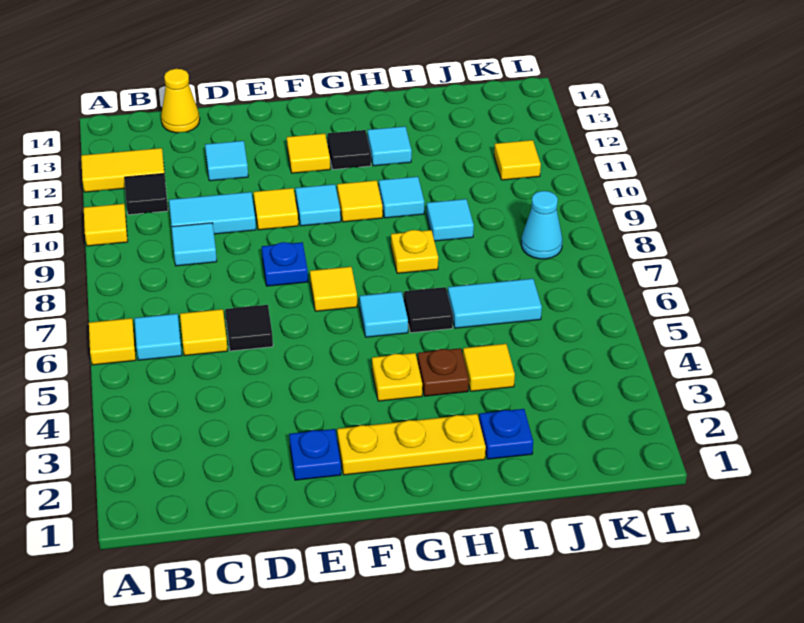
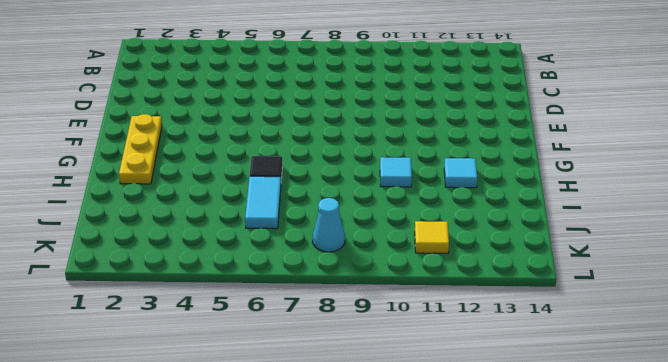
none -> yellow 1x1 tile [89,318,136,365]
none -> yellow 1x1 tile [84,204,128,246]
none -> yellow 1x2 tile [81,148,165,192]
none -> cyan 1x1 tile [134,314,182,360]

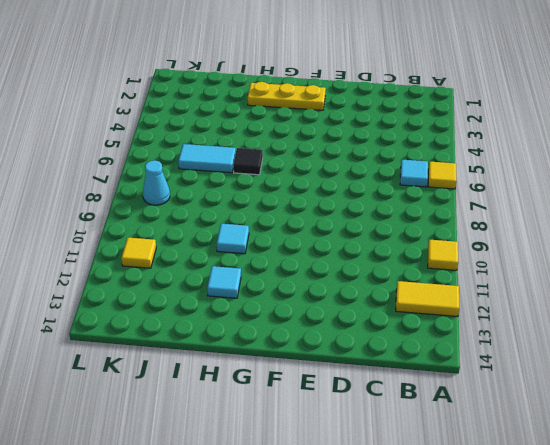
none -> black 1x1 tile [125,174,168,215]
none -> yellow 1x1 tile [180,309,228,356]
none -> cyan 1x1 tile [172,223,217,266]
none -> cyan 1x2 tile [169,192,256,234]

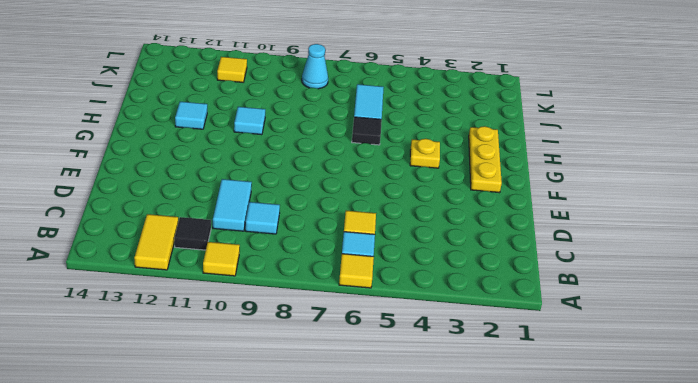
none -> yellow 1x1 cone [161,69,200,133]
none -> black 1x1 tile [225,305,273,351]
none -> cyan 1x1 tile [205,141,248,181]
none -> blue 1x1 plate [289,429,341,480]

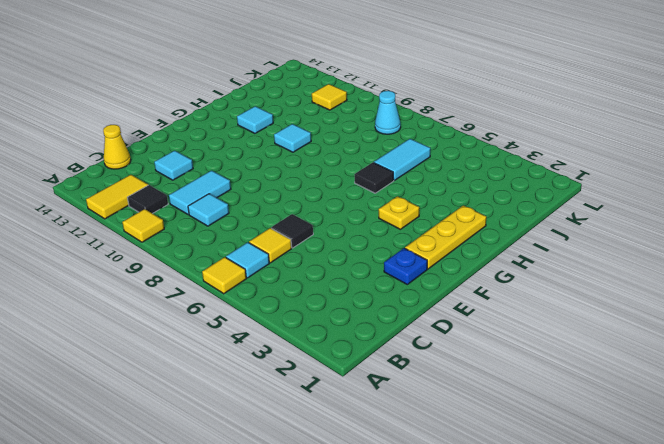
none -> blue 1x1 plate [262,242,308,286]
none -> yellow 1x1 tile [254,188,298,230]
none -> yellow 1x1 tile [310,267,357,311]
none -> cyan 1x1 tile [296,184,341,226]

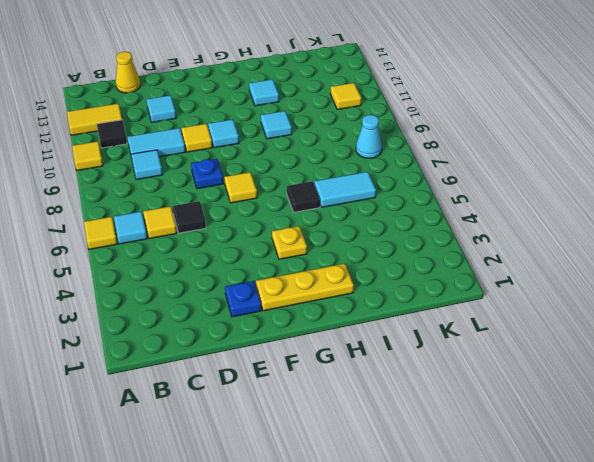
none -> yellow 1x1 tile [287,134,330,173]
none -> cyan 1x1 tile [360,292,408,337]
none -> yellow 1x1 tile [337,180,383,222]
none -> black 1x1 tile [327,130,371,169]

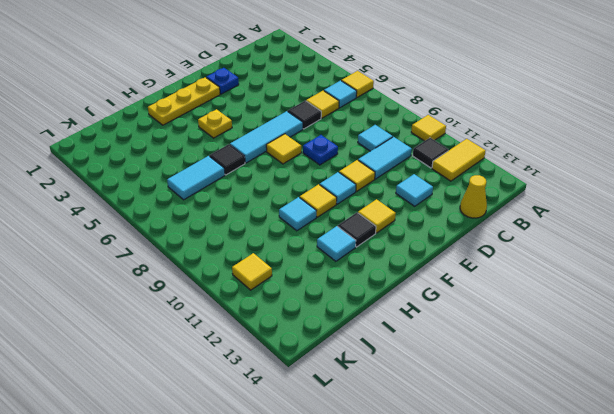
cyan 1x3 tile [230,111,303,163] -> cyan 1x1 tile [360,292,408,337]
none -> brown 1x1 plate [418,348,469,396]
none -> yellow 1x1 plate [391,230,438,273]
none -> blue 1x1 plate [479,409,533,459]
none -> yellow 1x1 tile [463,344,515,391]

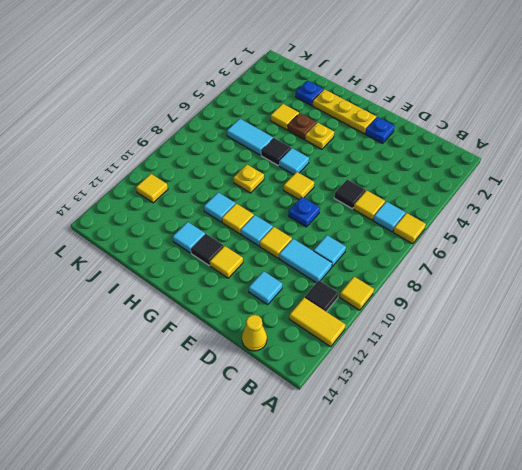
none -> cyan 1x1 tile [427,199,474,241]
none -> cyan 1x1 cone [521,191,563,259]

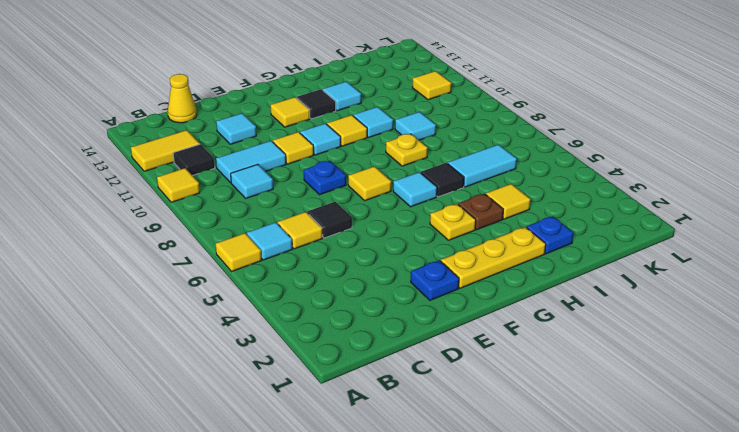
none -> cyan 1x1 cone [521,191,563,259]

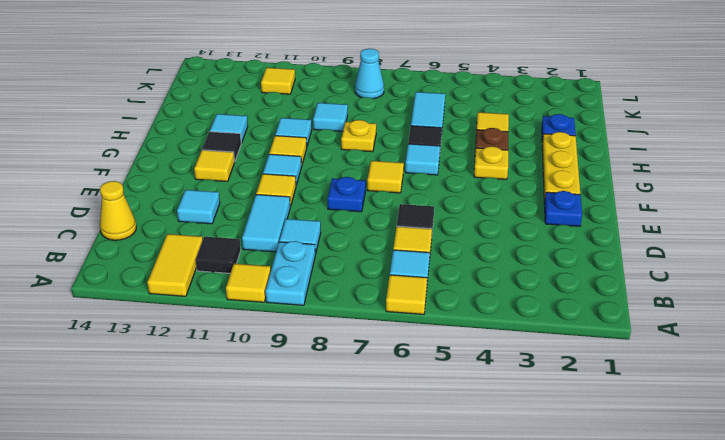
cyan 1x2 plate [266,241,315,305] -> none

